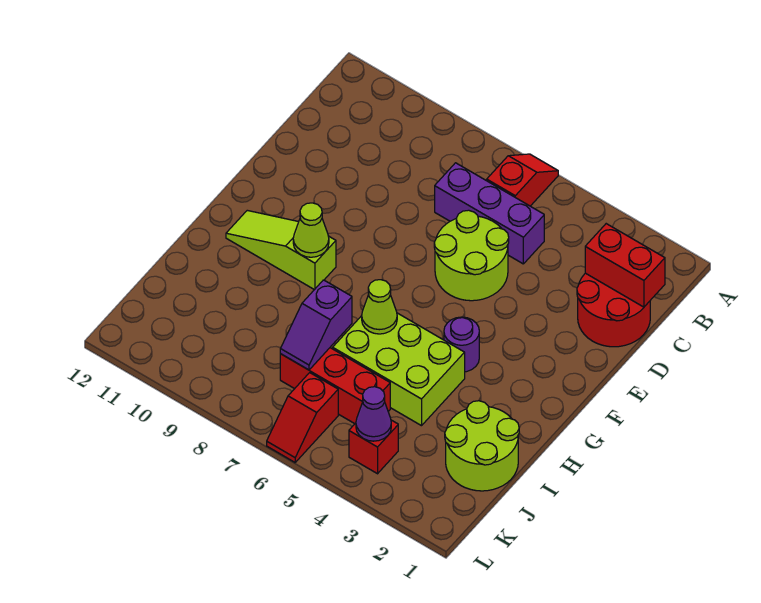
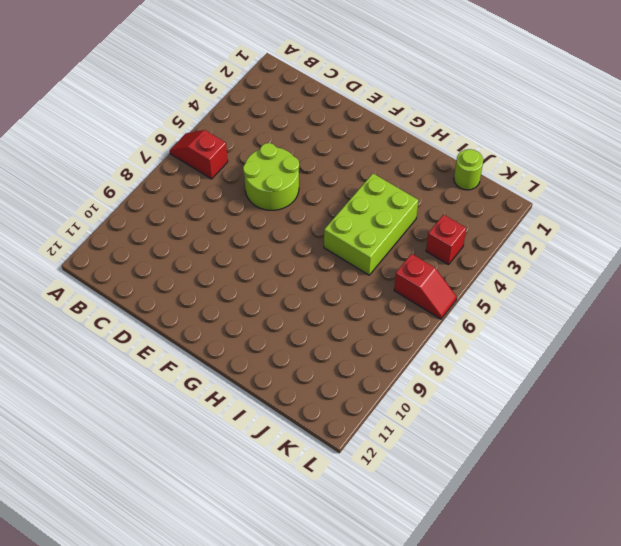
lime 1x1 round brick [454,149,483,190] -> lime 2x2 round brick [445,401,519,491]
none -> red 2x2 round brick [577,273,650,347]
none -> purple 1x3 brick [435,163,544,264]
none -> purple 1x1 round brick [444,317,479,372]

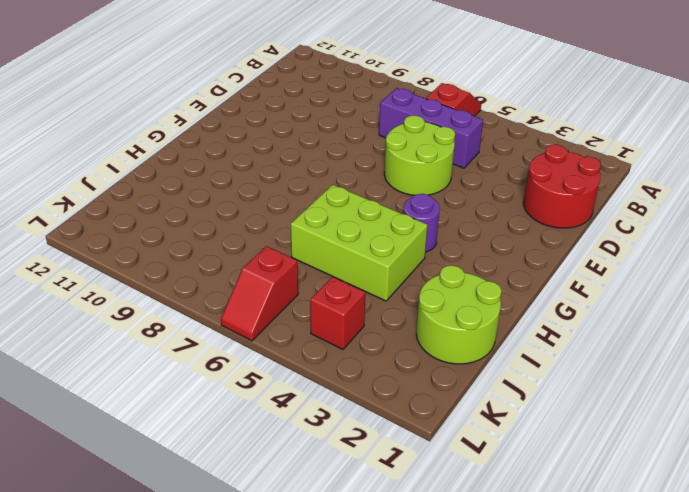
none -> lime 1x3 slope [226,210,336,290]
none -> red 1x3 brick [280,348,390,424]
none -> red 1x2 brick [585,224,665,307]

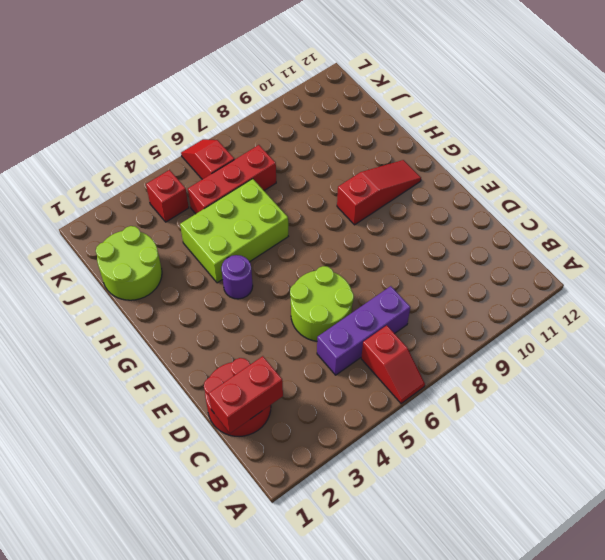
red 1x3 slope [337,160,421,225] -> lime 1x3 slope [226,210,336,290]
none -> lime 1x1 cone [293,203,329,257]
none -> lime 1x1 cone [362,280,397,334]
none -> purple 1x2 slope [280,280,352,370]

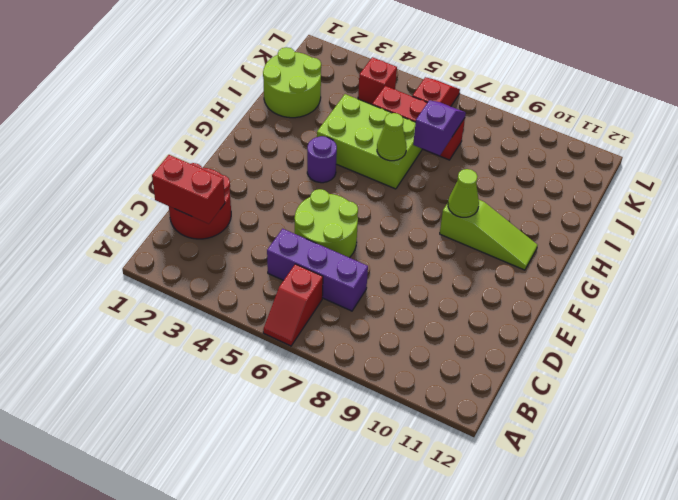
none -> purple 1x1 cone [356,387,391,441]

